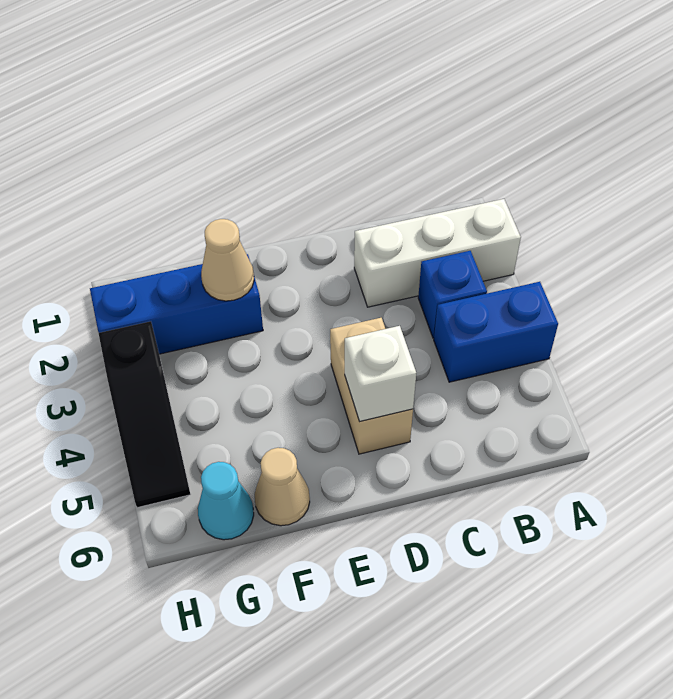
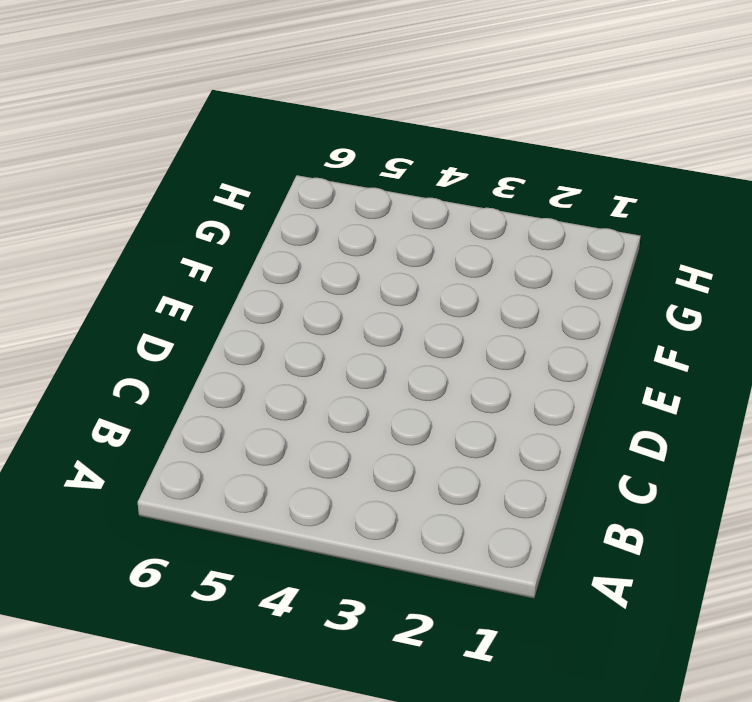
none -> white 1x3 brick [354,199,521,307]
none -> blue 1x2 brick [434,282,558,382]

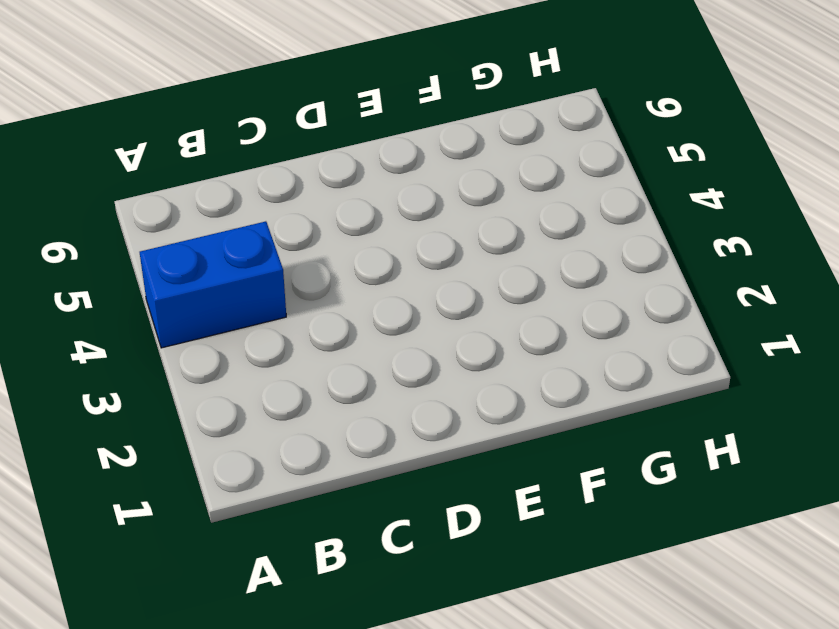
none -> white 1x3 brick [354,199,521,307]
none -> blue 1x1 brick [418,251,487,338]

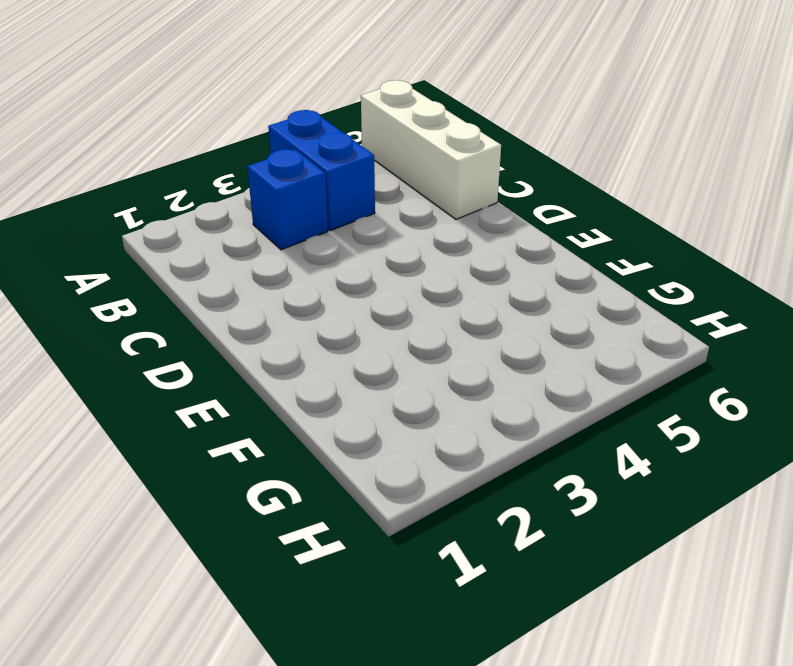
white 1x3 brick [361,80,501,219] -> white 1x3 brick moved to [354,199,521,307]
none -> tan 1x2 brick [330,318,413,454]
none -> blue 1x3 brick [90,254,263,354]

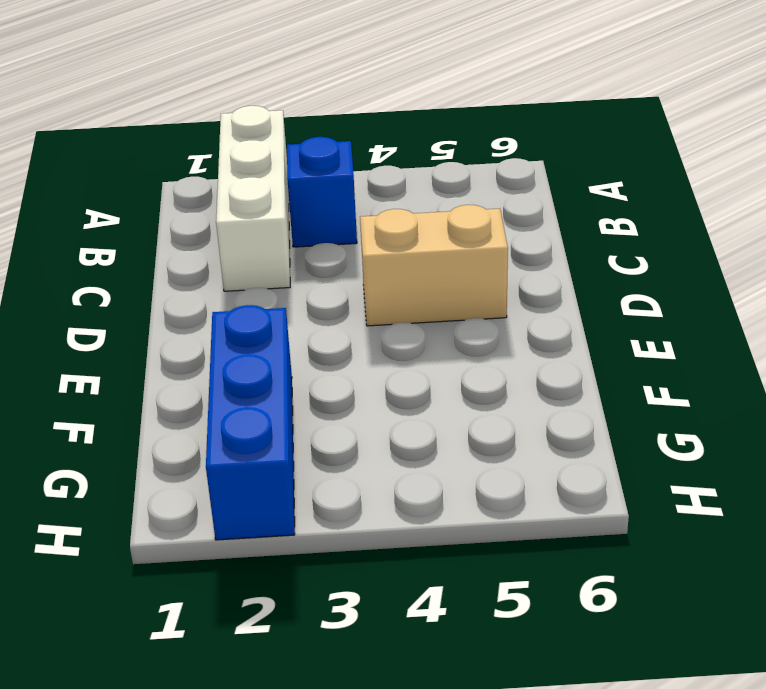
none -> blue 1x2 brick [434,282,558,382]
none -> tan 1x1 cone [255,448,310,526]

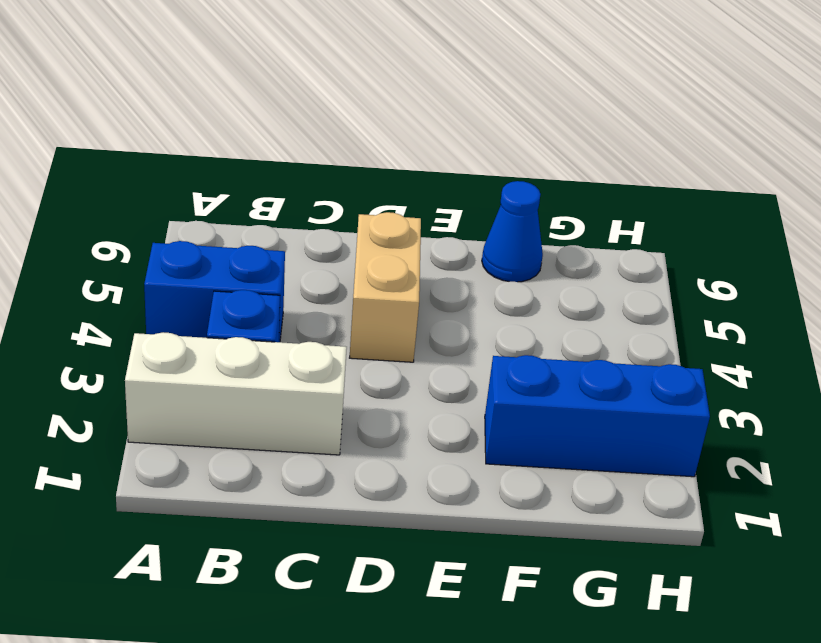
blue 1x1 cone [482,181,543,282] -> tan 1x1 cone [255,448,310,526]
none -> cyan 1x1 cone [198,462,254,540]
none -> black 1x3 slope [99,321,191,508]

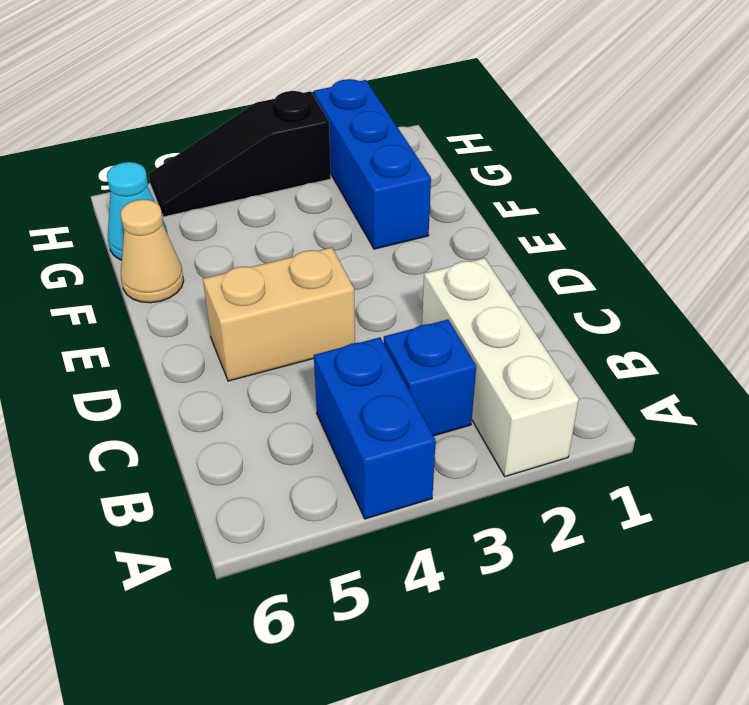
none -> white 1x1 brick [345,326,416,422]
none -> tan 1x1 cone [201,219,254,301]

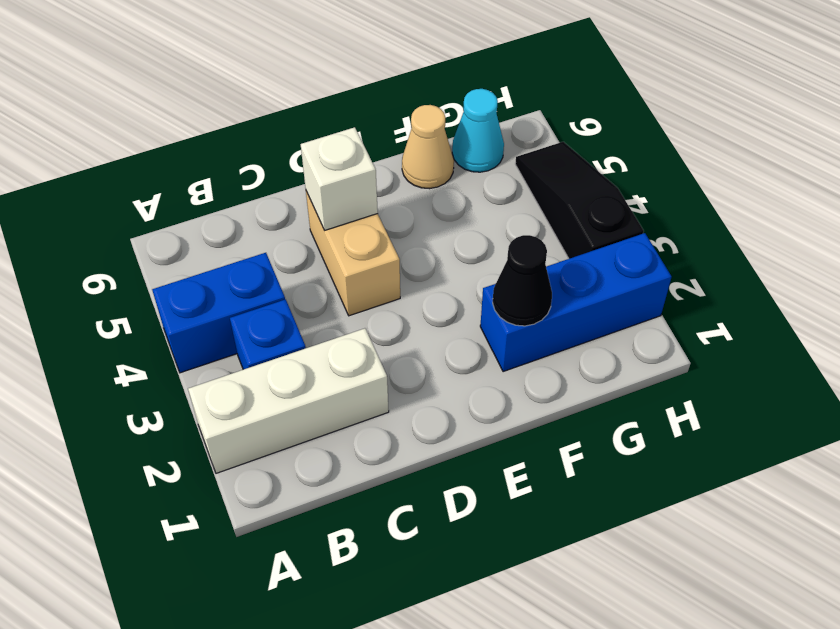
black 1x1 cone [493,235,552,326] -> tan 1x1 cone [201,219,254,301]

